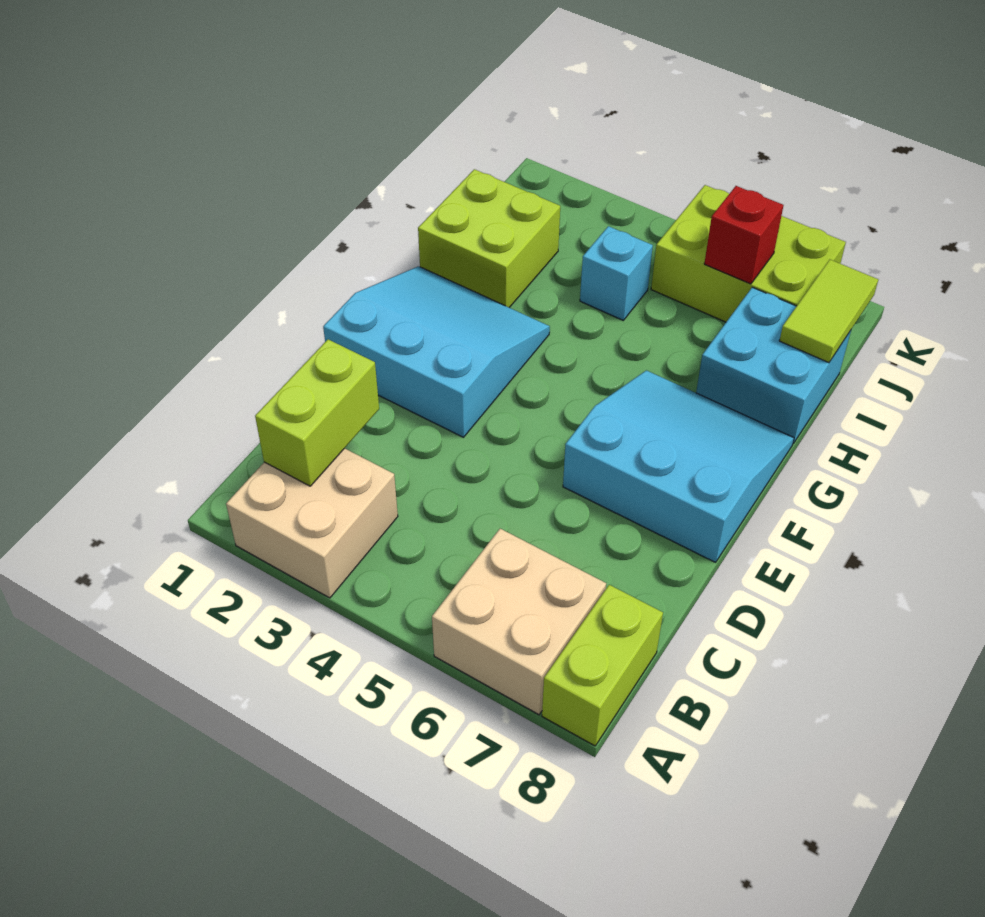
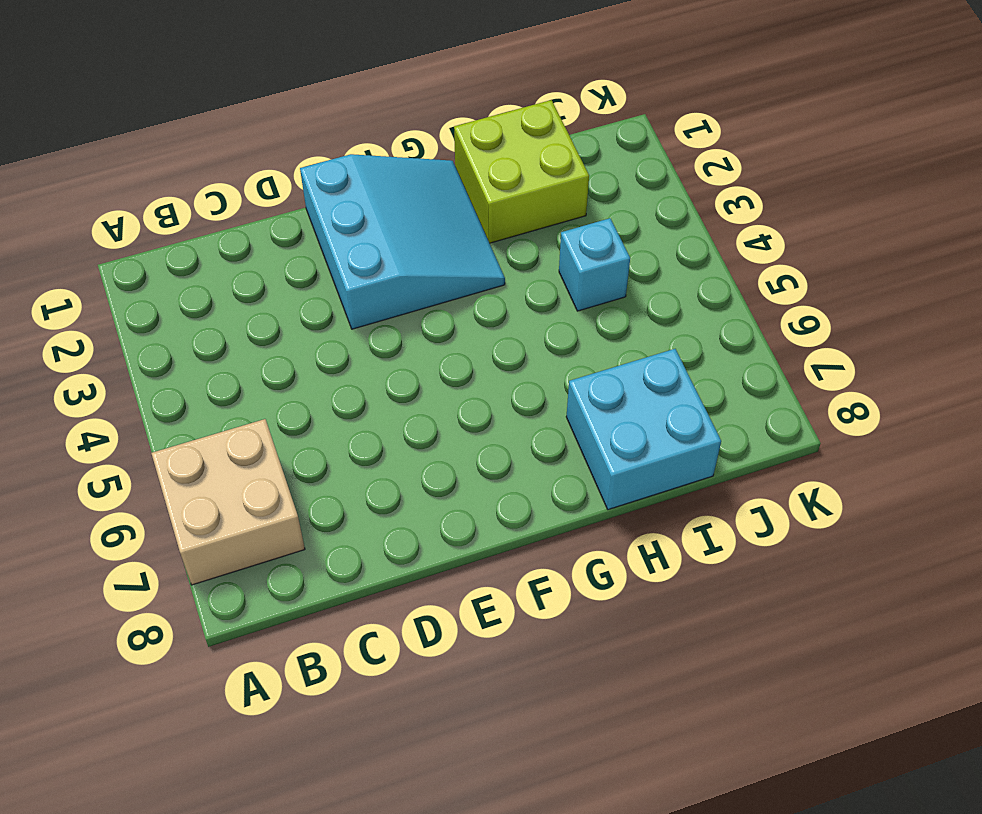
none -> tan 2x2 brick [226,448,398,598]
none -> lime 1x2 brick [542,585,663,746]
none -> cyan 3x3 slope [563,370,794,562]

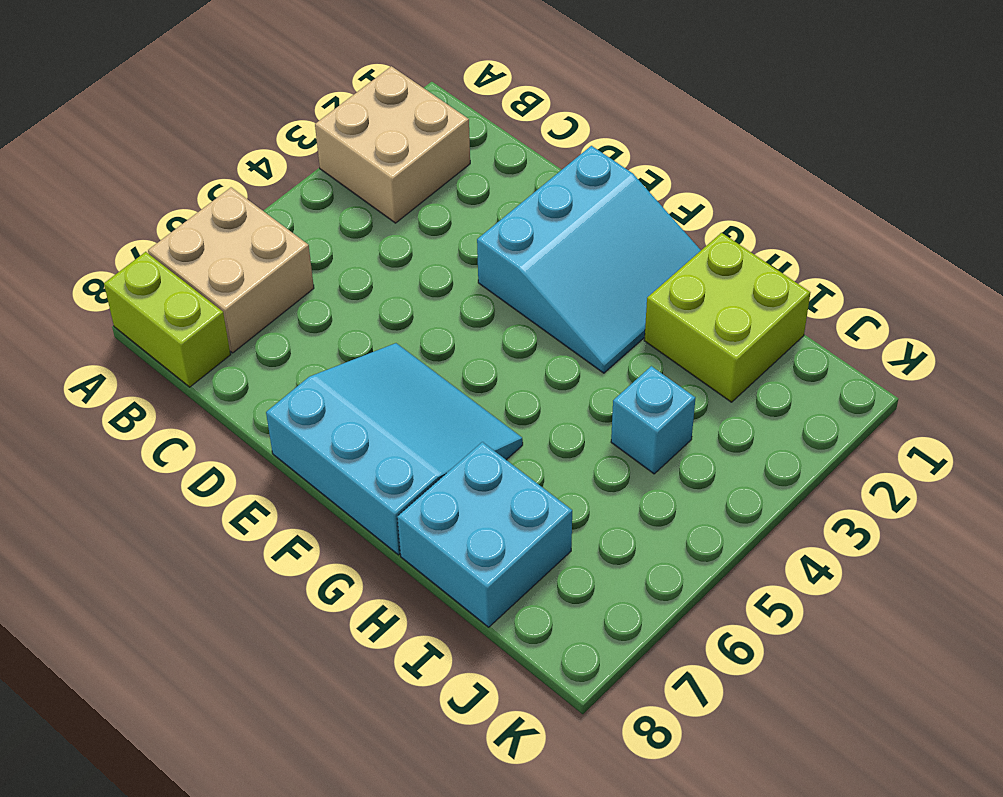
cyan 3x3 slope [266,343,523,555] -> cyan 3x3 slope turned to [563,370,794,562]
none -> lime 2x3 brick [651,185,846,322]
none -> lime 1x2 brick [255,339,379,486]
none -> lime 1x2 tile [779,260,878,363]

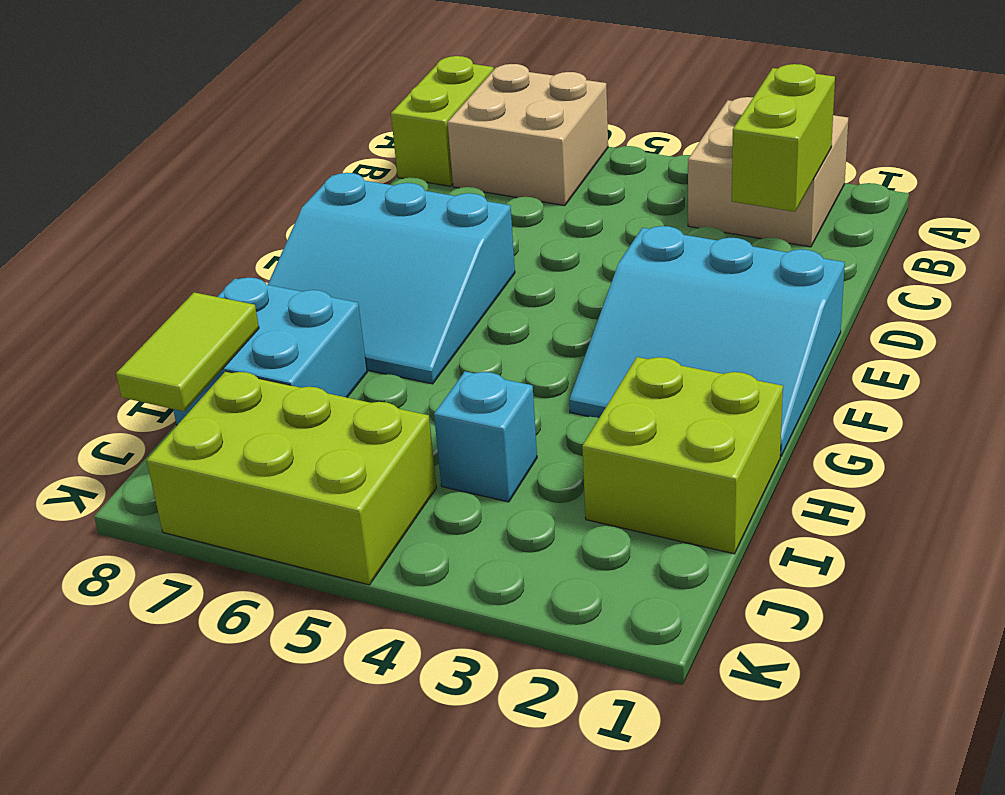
none -> red 1x1 brick [704,186,783,284]

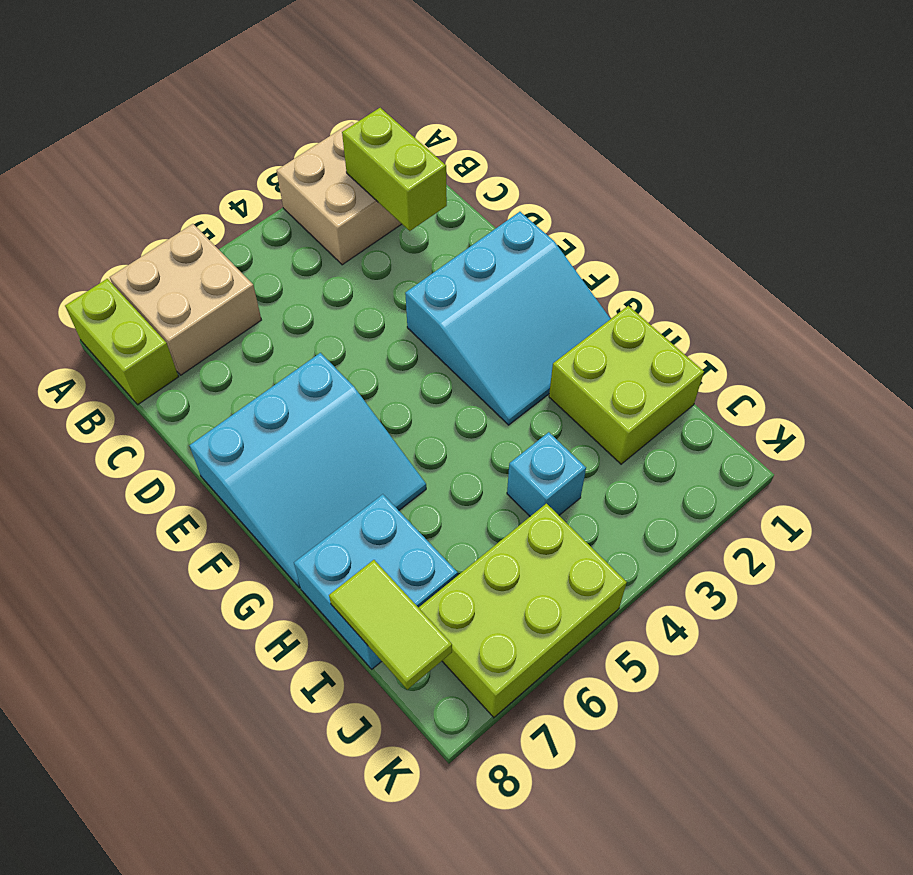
none -> red 1x1 brick [704,186,783,284]

